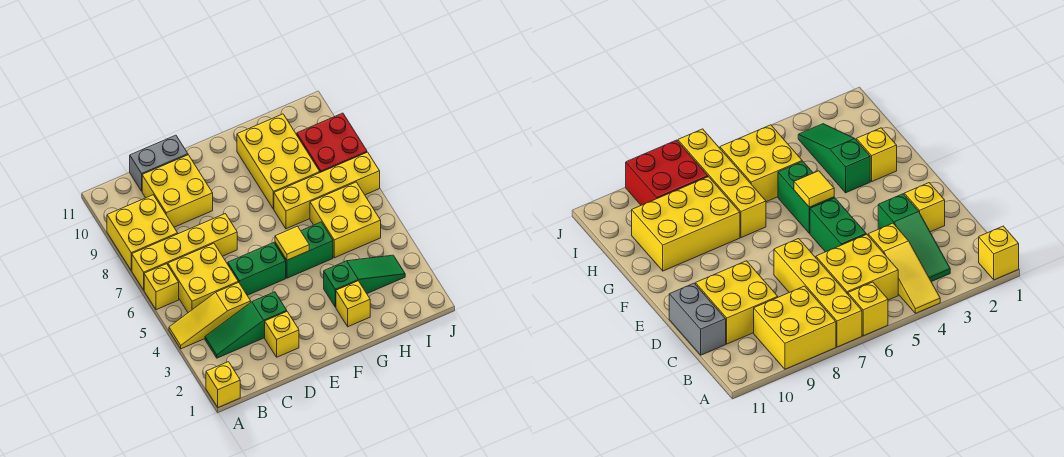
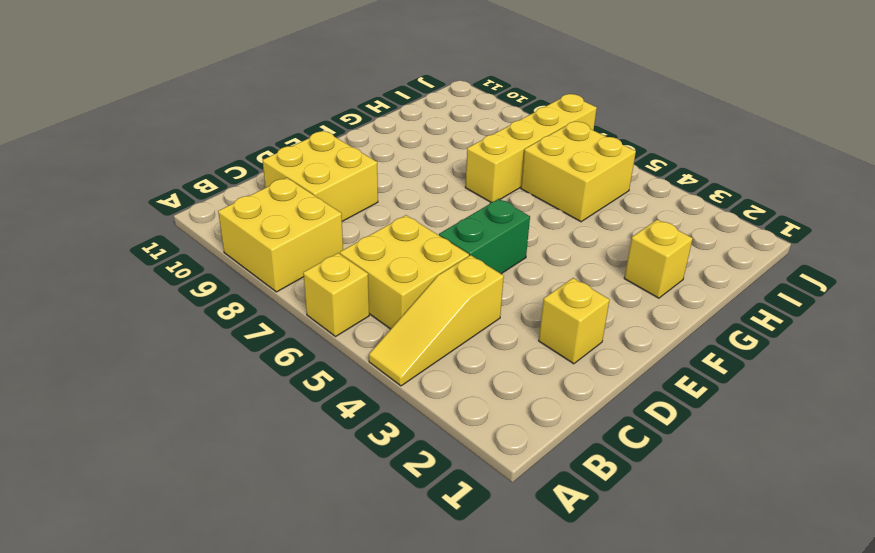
none -> yellow 1x1 brick [206,362,240,407]
none -> yellow 1x4 brick [132,214,237,290]
none -> green 1x3 slope [205,292,287,358]

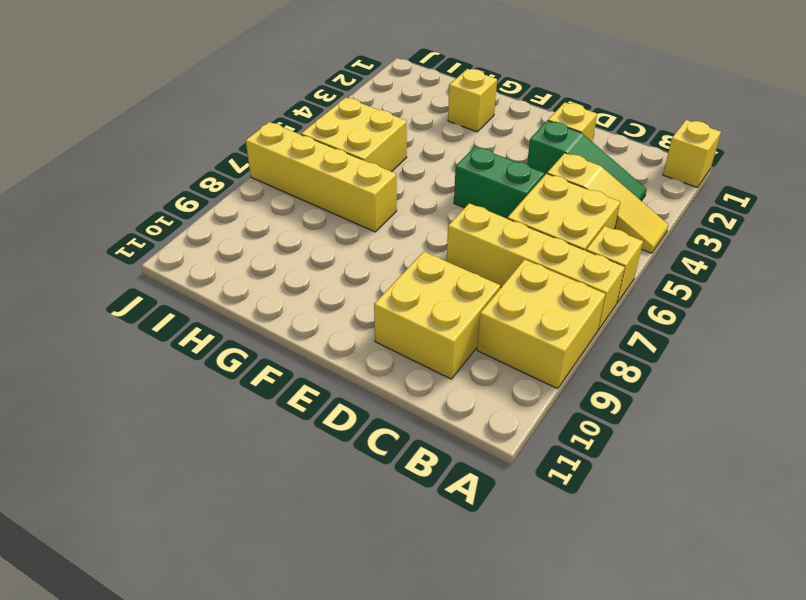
none -> grey 1x2 brick [130,135,188,191]
none -> green 1x2 brick [275,222,333,278]
none -> green 1x3 slope [324,255,405,307]

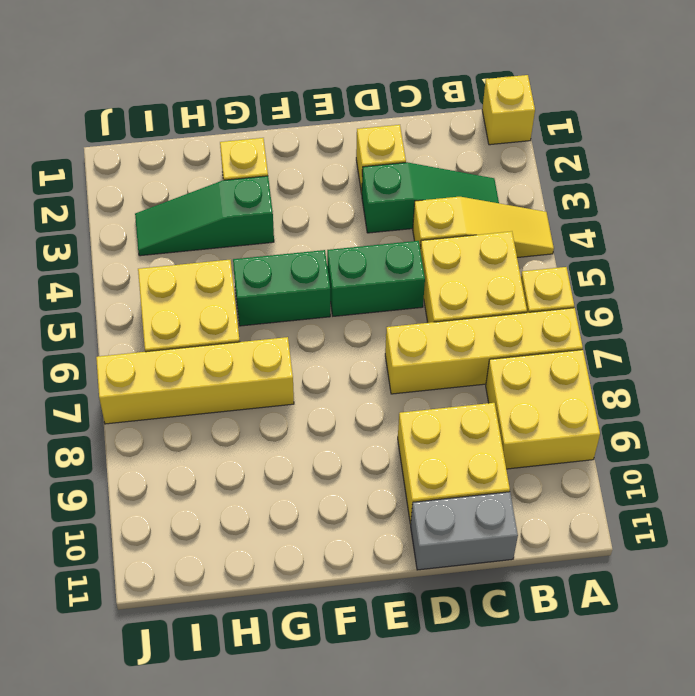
none -> yellow 2x3 brick [237,114,320,209]
none -> red 2x2 brick [297,113,367,172]
none -> yellow 1x1 tile [275,226,309,260]

